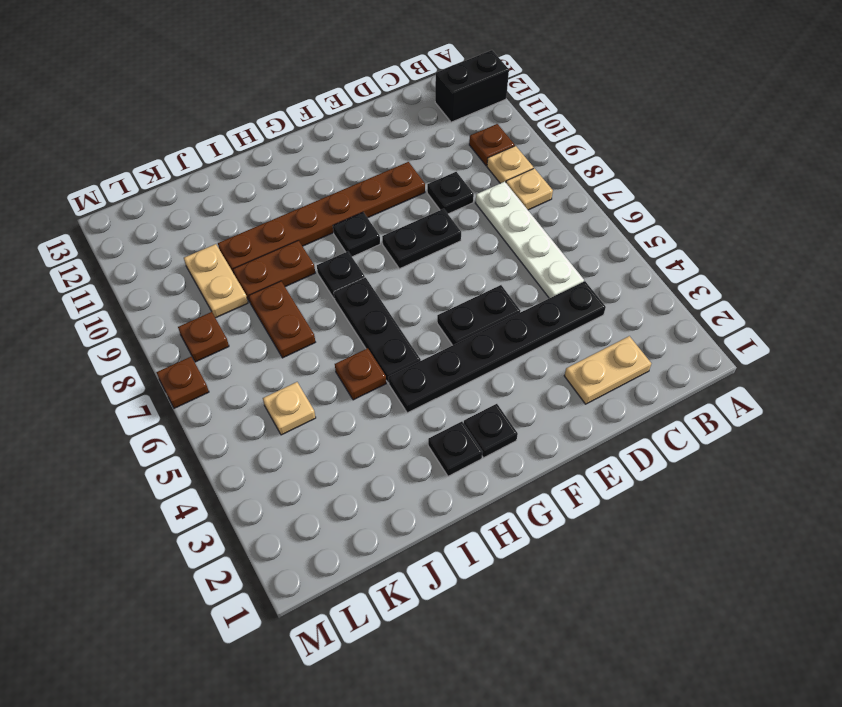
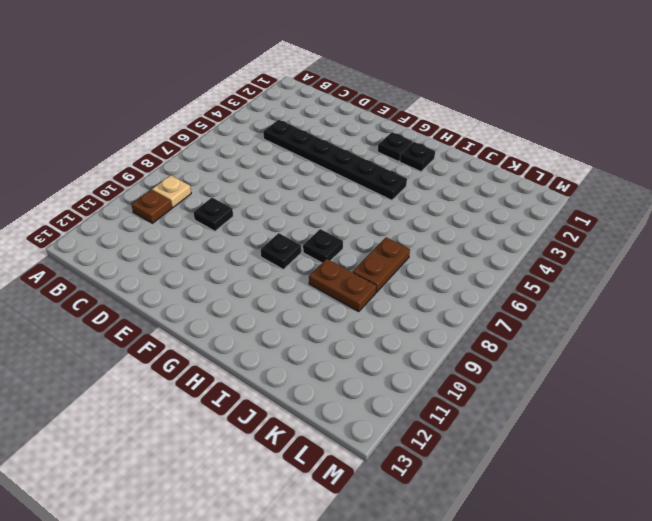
none -> black 1x2 brick [435,50,509,122]
none -> tan 1x1 plate [506,168,553,210]
none -> tan 1x2 plate [564,336,651,404]

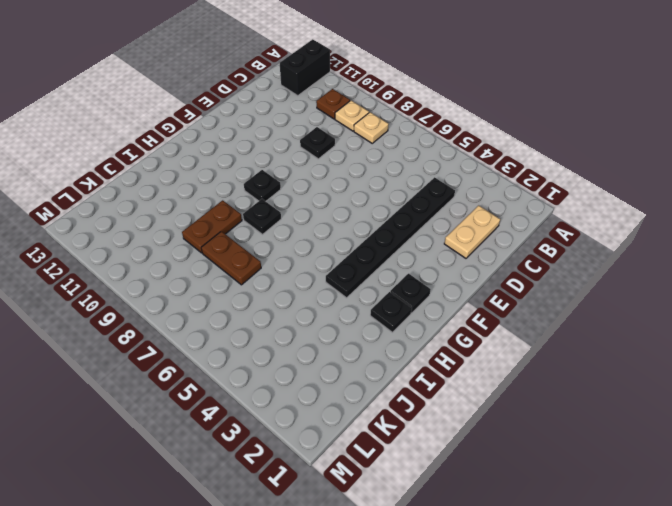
none -> white 1x4 plate [476,182,584,298]
none -> black 1x2 plate [437,285,520,345]
none -> black 1x2 plate [382,209,461,269]

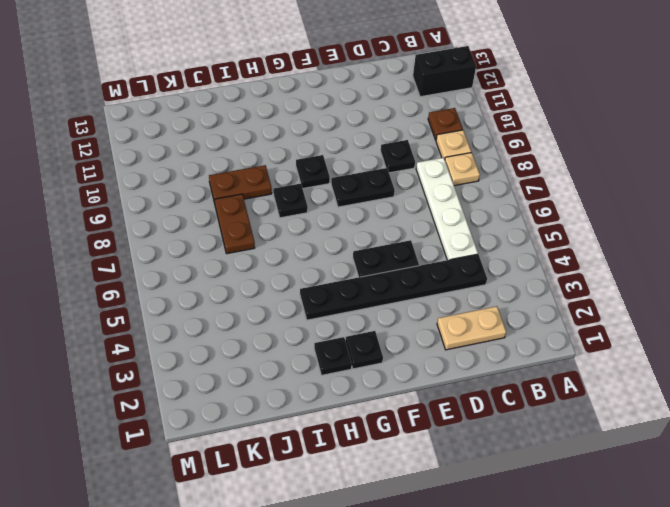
none -> brown 1x6 plate [218,162,425,273]
none -> black 1x3 plate [334,277,421,383]
none -> brown 1x1 plate [335,348,386,400]

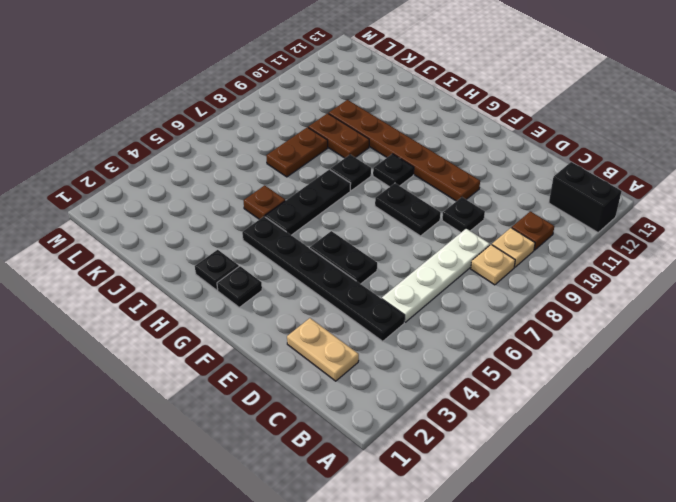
none -> tan 1x1 plate [263,382,316,435]
none -> tan 1x2 plate [184,244,248,318]
none -> brown 1x1 plate [178,312,229,362]

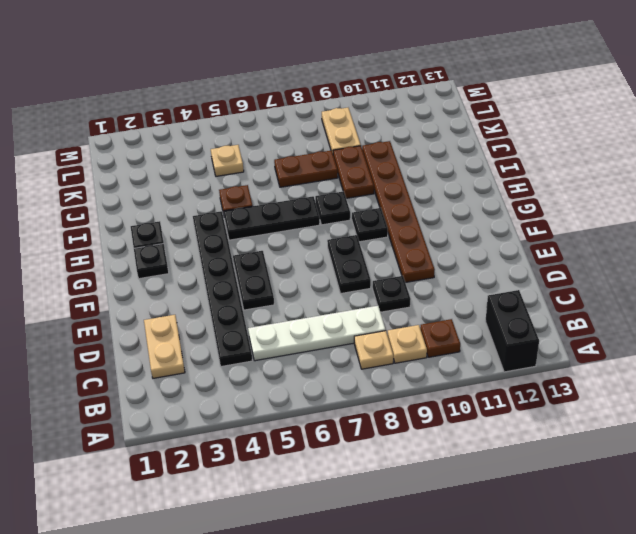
tan 1x2 plate [322,108,361,153] -> tan 1x2 plate turned to [184,244,248,318]
none -> brown 1x1 plate [178,312,229,362]
none -> brown 1x1 plate [156,357,209,408]

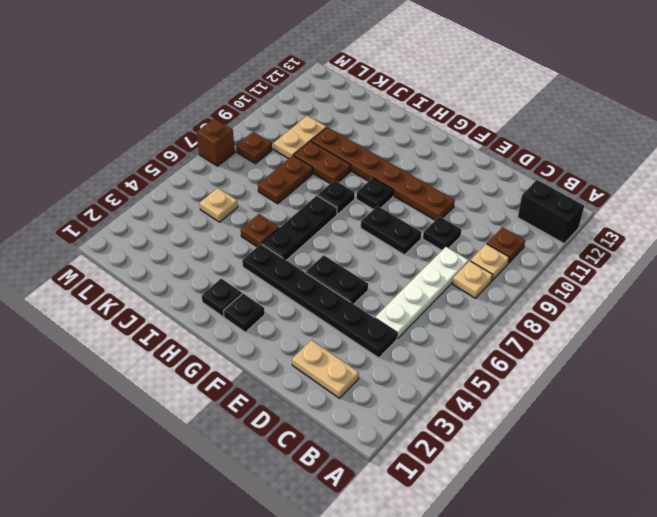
brown 1x1 brick [196,119,235,166] -> brown 1x1 plate [156,357,209,408]

